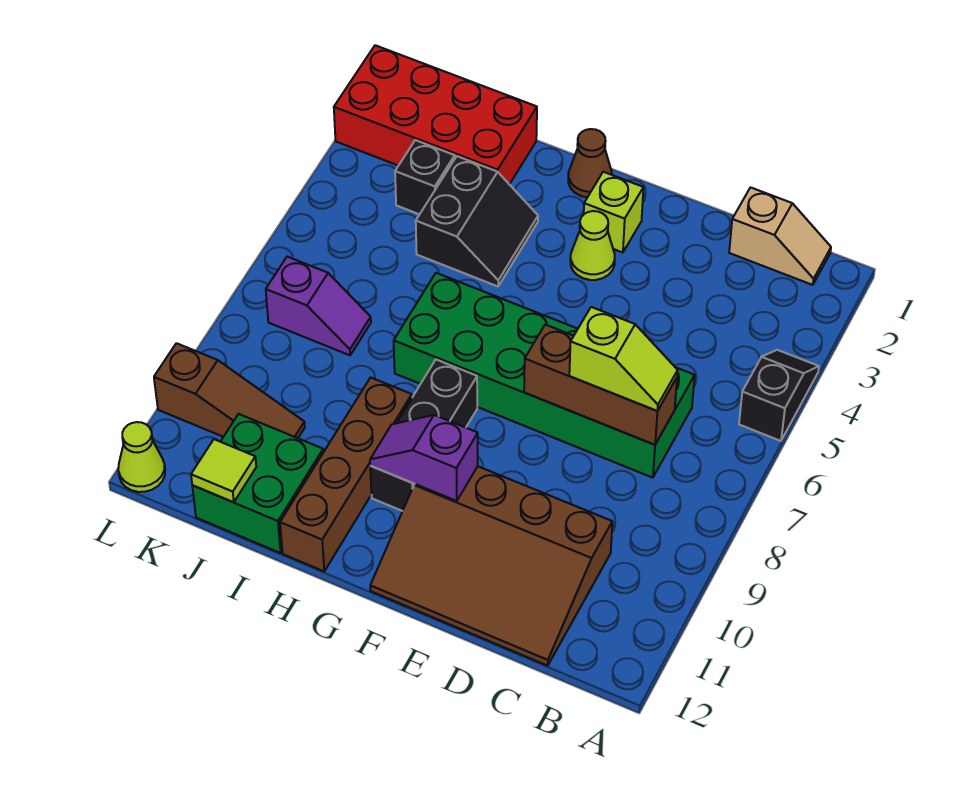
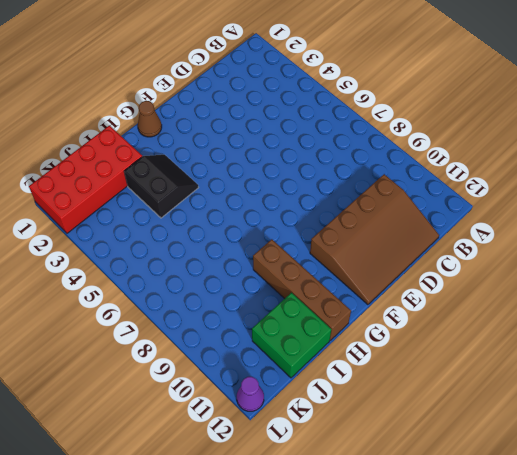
purple 1x1 cone [237,377,264,411] -> lime 1x1 cone [118,422,165,492]
none -> black 1x2 slope [739,350,819,441]
none -> tan 1x2 slope [729,187,831,285]
none -> green 2x6 brick [394,273,695,478]

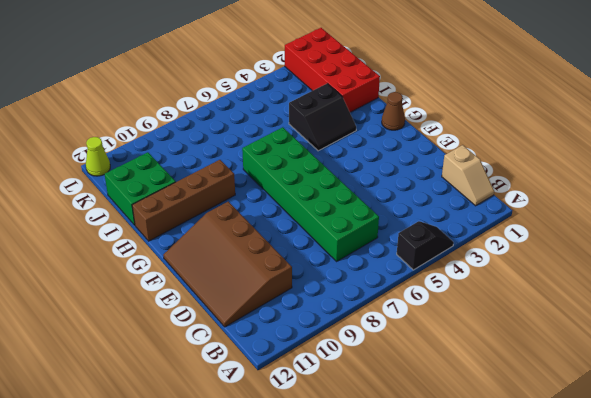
none -> lime 1x1 brick [584,172,643,253]
none -> lime 1x1 cone [570,211,615,280]
none -> black 1x3 brick [370,360,477,511]

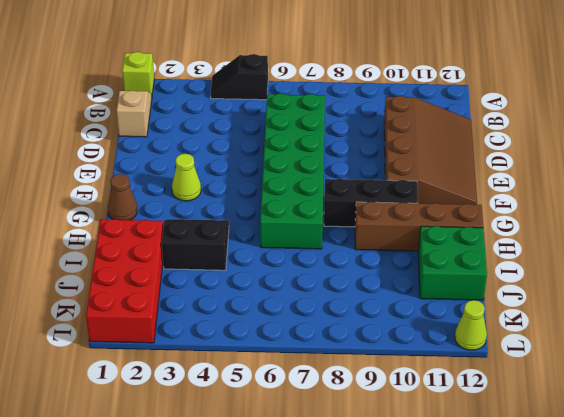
lime 1x1 brick [122,52,154,94] -> lime 1x1 brick moved to [584,172,643,253]
none -> black 1x1 brick [395,140,455,214]
none -> purple 1x2 slope [266,257,371,355]
none -> brown 1x3 slope [154,343,305,438]

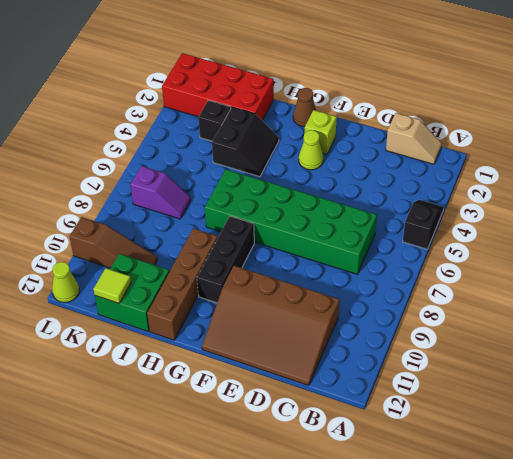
none -> brown 1x3 brick [524,325,677,445]
none -> purple 1x2 slope [370,415,478,501]
none -> lime 1x2 slope [569,307,678,411]

